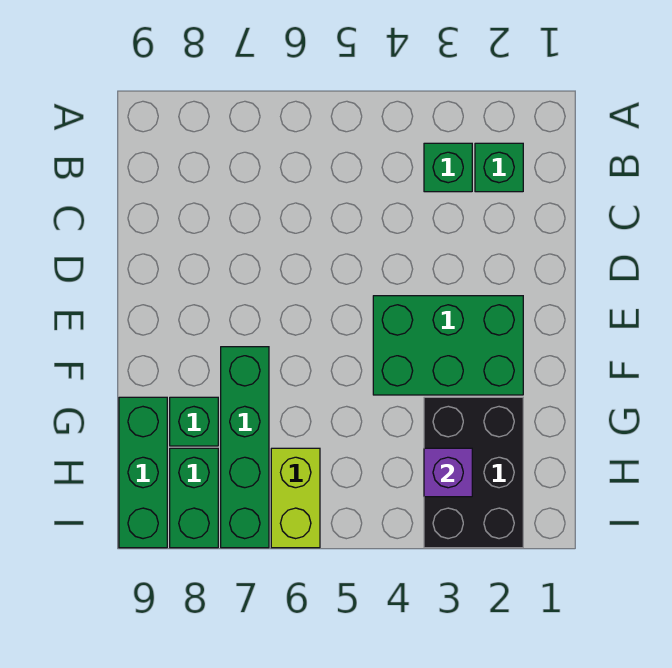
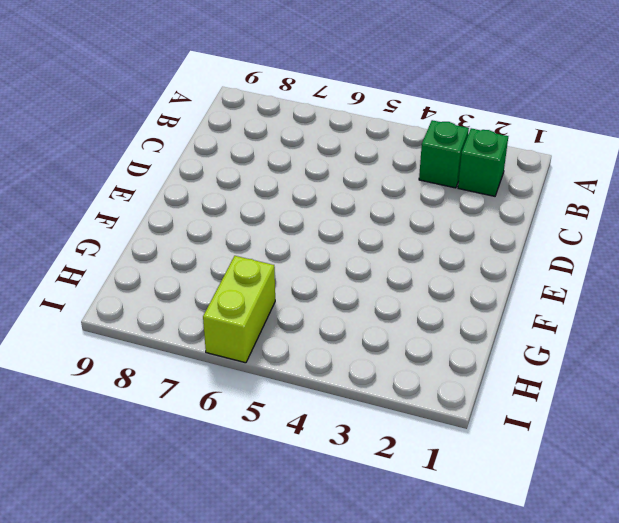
none -> green 2x3 brick [373,296,523,395]
none -> green 1x4 brick [221,347,269,548]

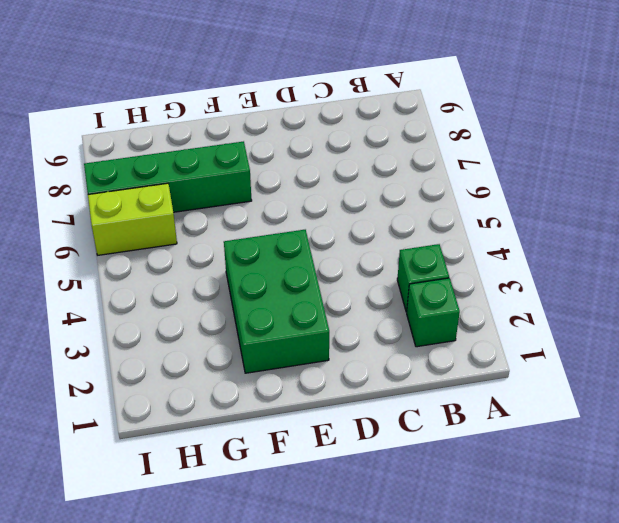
none -> black 2x3 brick [424,397,523,548]
none -> green 1x1 brick [170,397,218,446]

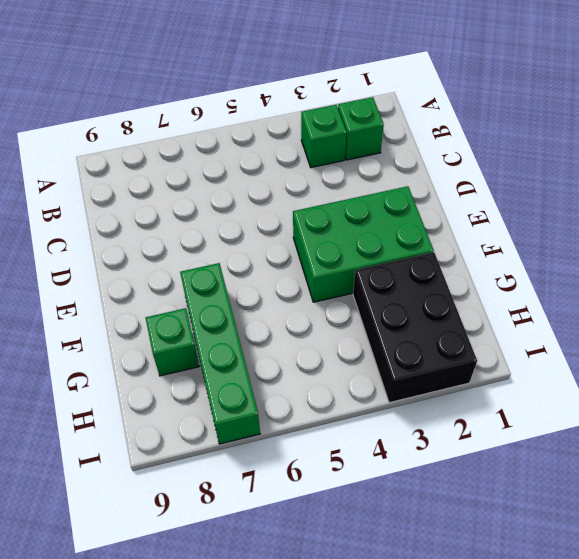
none -> green 1x3 brick [119,397,167,548]
none -> lime 1x2 brick [271,448,320,548]

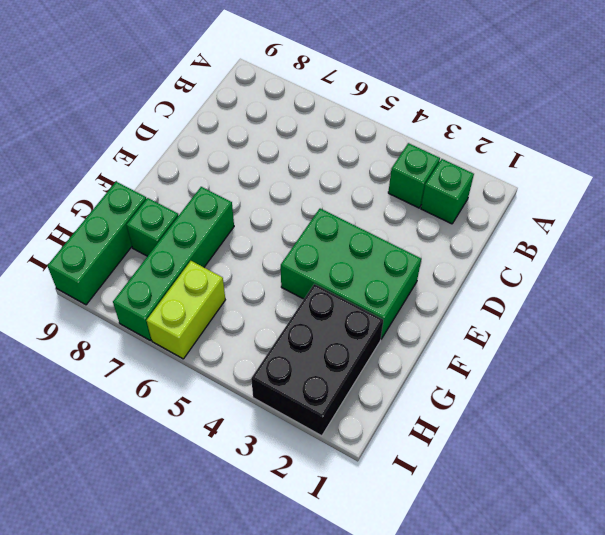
none -> green 1x2 brick [170,448,218,548]
none -> purple 1x1 brick [424,448,472,497]

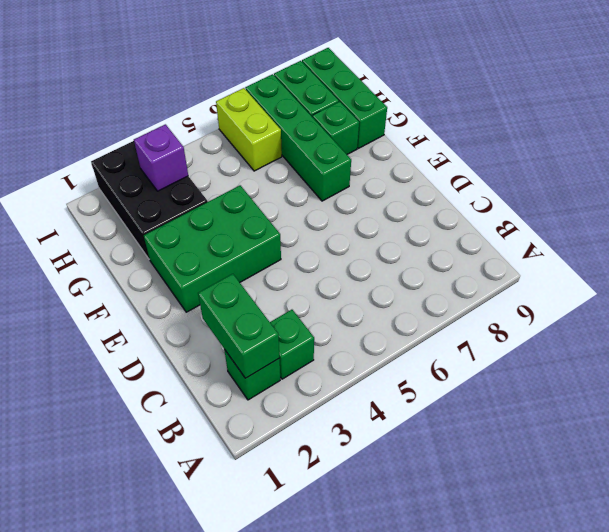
green 1x2 brick [198,274,279,378] -> none

